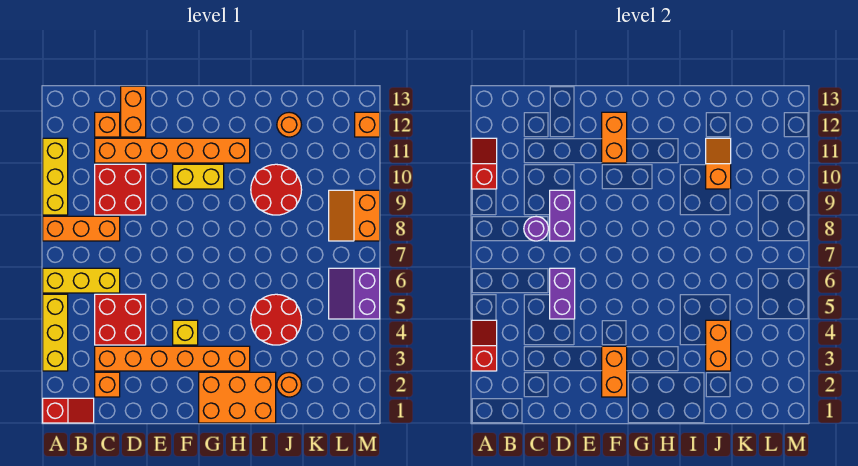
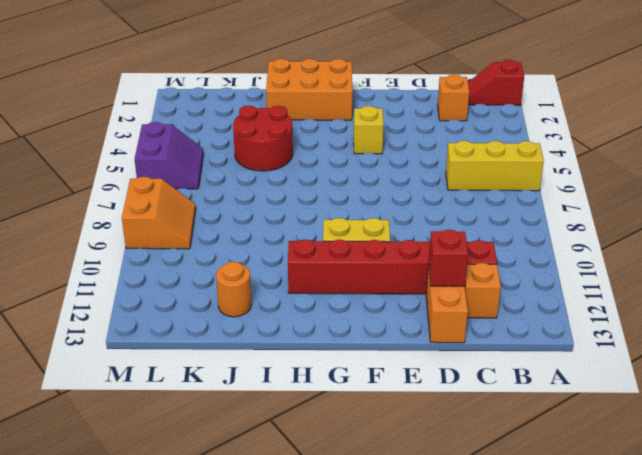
red 1x6 brick [288,239,497,294] -> orange 1x6 brick [95,138,250,163]
red 1x1 brick [428,230,468,286] -> none
none -> yellow 1x3 brick [43,294,68,371]
none -> orange 1x3 brick [43,216,120,241]
none -> yellow 1x3 brick [43,138,68,215]
none -> orange 1x6 brick [95,346,250,371]

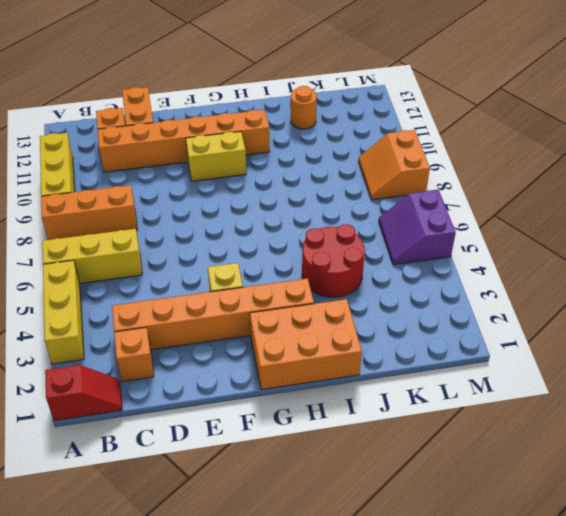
none -> red 2x2 brick [95,294,146,345]
none -> red 2x2 brick [95,164,146,215]
none -> red 2x2 round brick [251,164,302,215]
none -> orange 1x1 round brick [277,372,301,397]

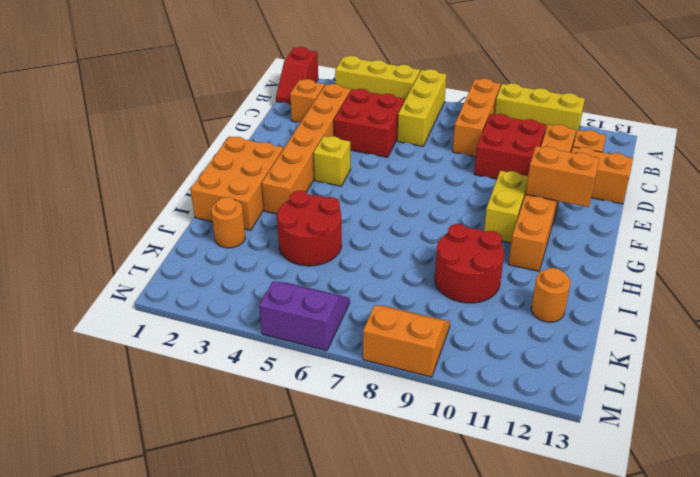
none -> orange 1x1 brick [355,112,380,137]
none -> red 1x2 slope [472,320,497,371]
none -> red 1x2 slope [472,138,497,189]
none -> purple 1x1 round brick [524,216,548,241]

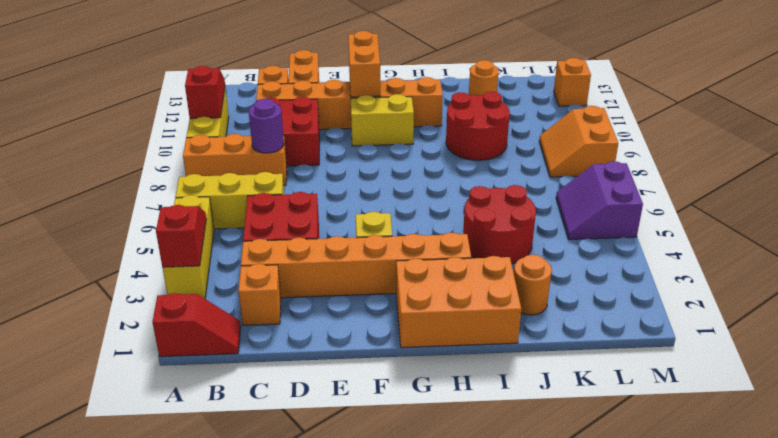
none -> purple 1x2 brick [550,268,575,319]
none -> purple 1x2 brick [550,190,575,241]
none -> orange 1x2 brick [602,346,627,397]
none -> orange 1x2 brick [706,320,731,371]

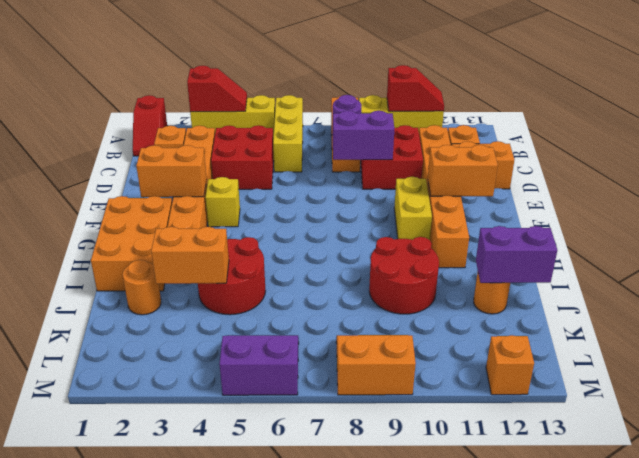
purple 1x2 brick [476,226,557,283] -> purple 1x2 brick moved to [550,268,575,319]
none -> orange 1x2 slope [706,138,731,189]

